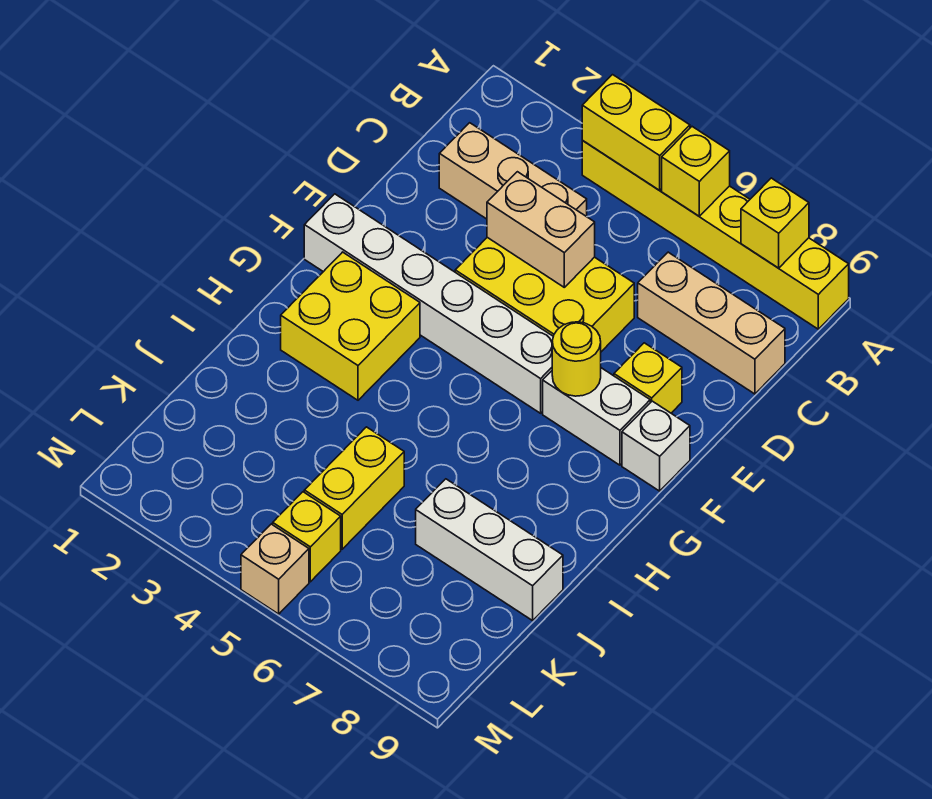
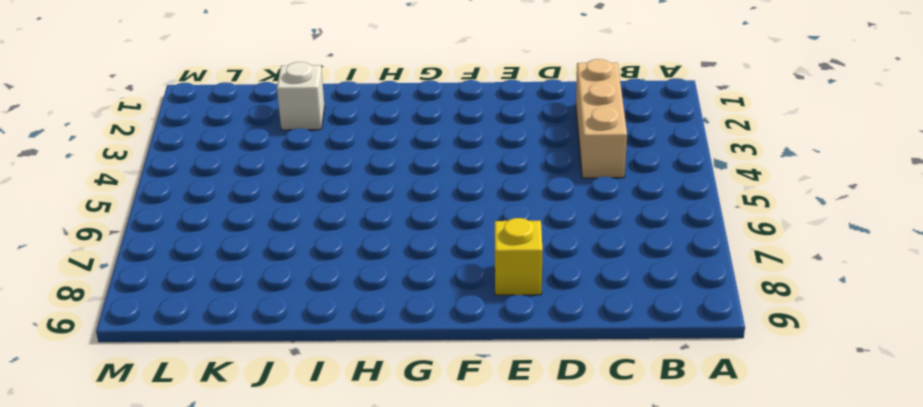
white 1x1 brick [277,62,325,130] -> white 1x1 brick moved to [622,401,690,491]
none -> yellow 1x6 brick [582,141,849,329]
none -> tan 1x3 brick [638,252,785,394]
none -> yellow 2x3 brick [455,237,634,352]

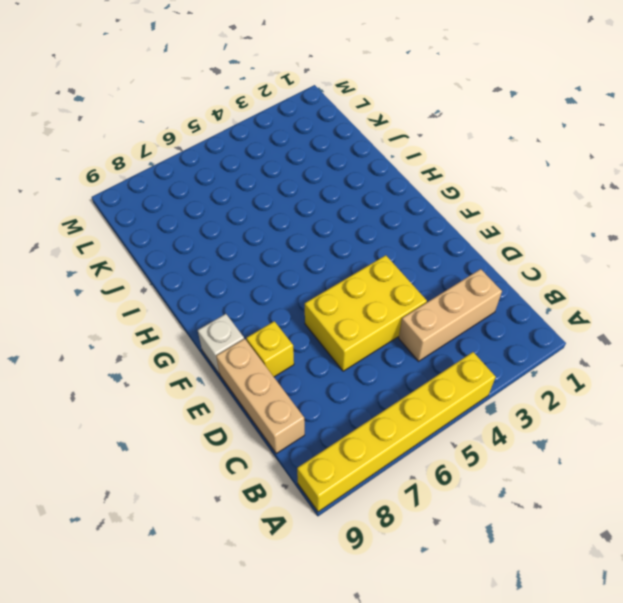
tan 1x3 brick [216,339,305,453] -> tan 1x3 brick turned to [638,252,785,394]
none -> white 1x6 brick [304,194,553,413]
none -> white 1x2 brick [543,368,650,465]
none -> yellow 2x2 brick [281,252,420,400]

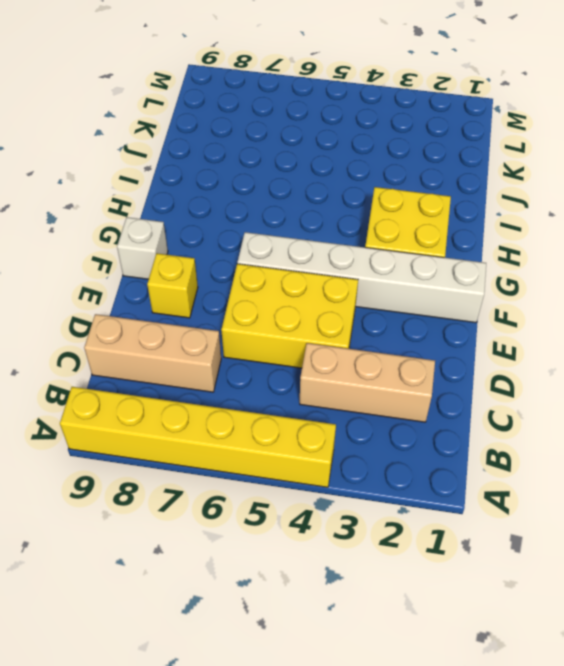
none -> white 1x2 brick [543,368,650,465]
none -> yellow 1x2 brick [304,427,404,549]
none -> white 1x3 brick [416,479,563,621]

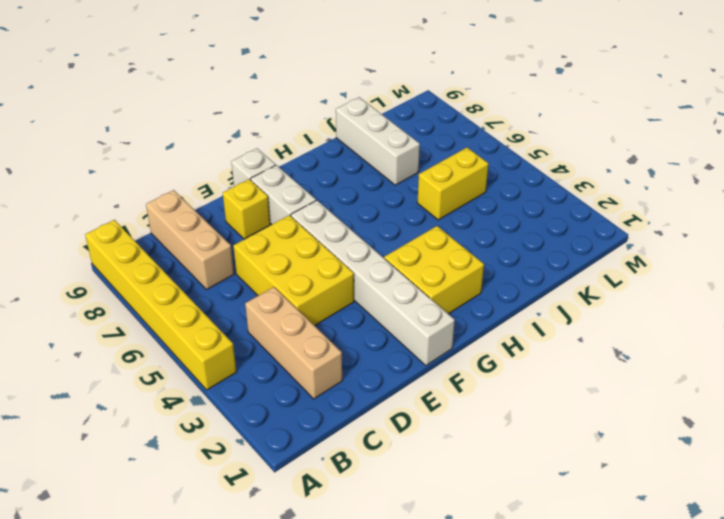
none -> yellow 1x1 brick [273,492,341,582]
none -> tan 1x1 brick [241,524,309,614]
none -> yellow 1x2 brick [582,75,690,190]

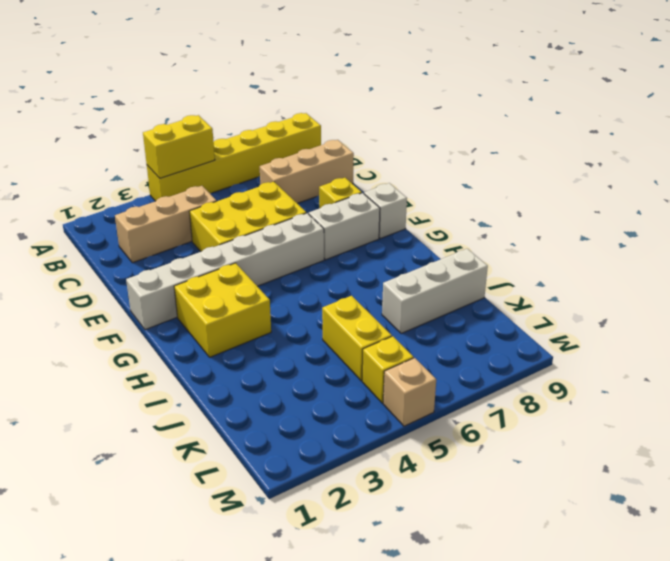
none -> yellow 1x1 brick [662,127,730,216]
none -> yellow 1x1 brick [741,178,809,268]
none -> tan 1x2 brick [487,172,595,287]

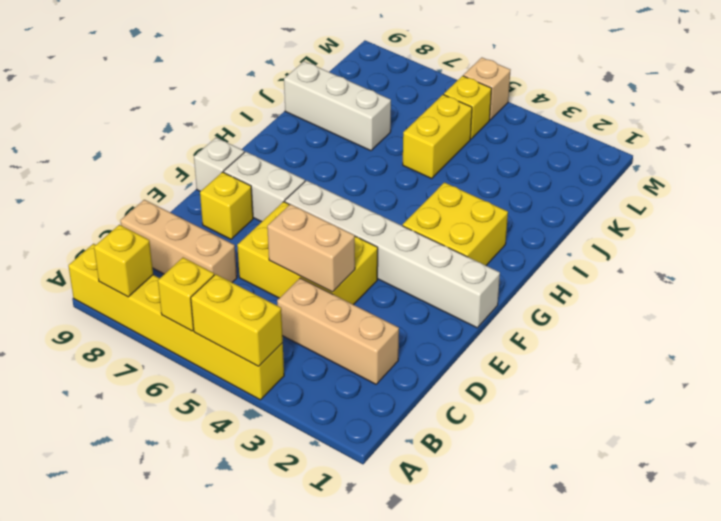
none -> yellow 1x1 round brick [552,322,601,396]

